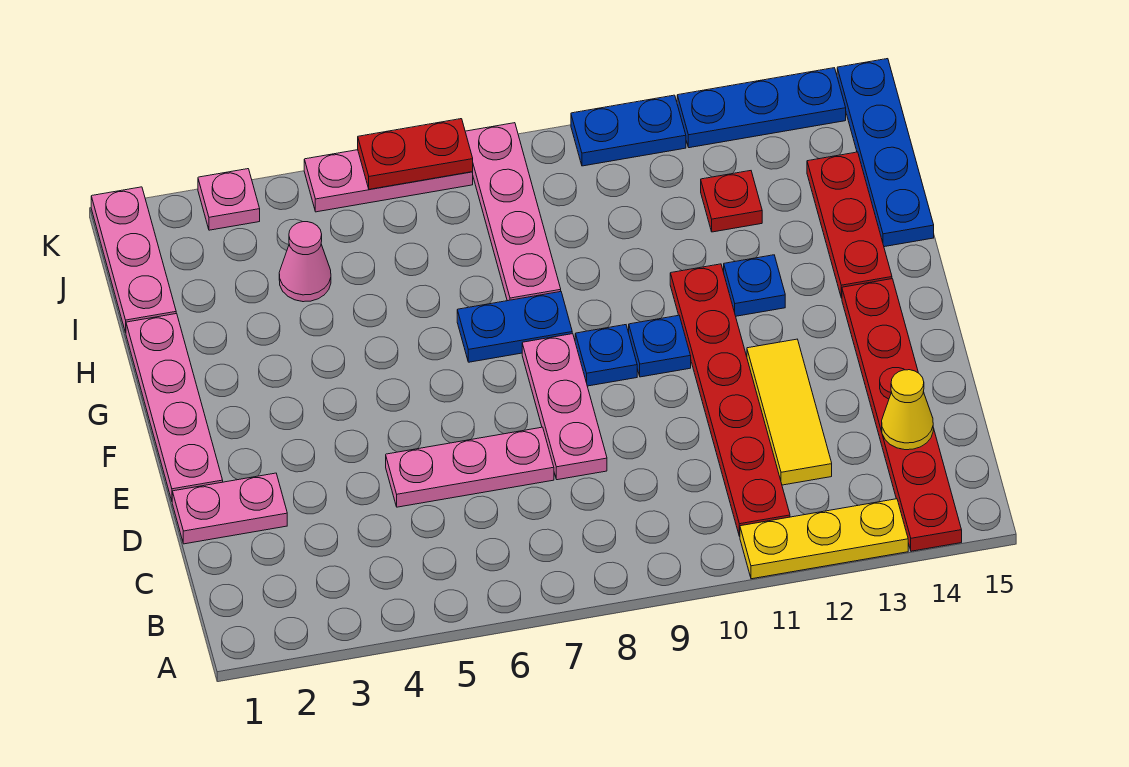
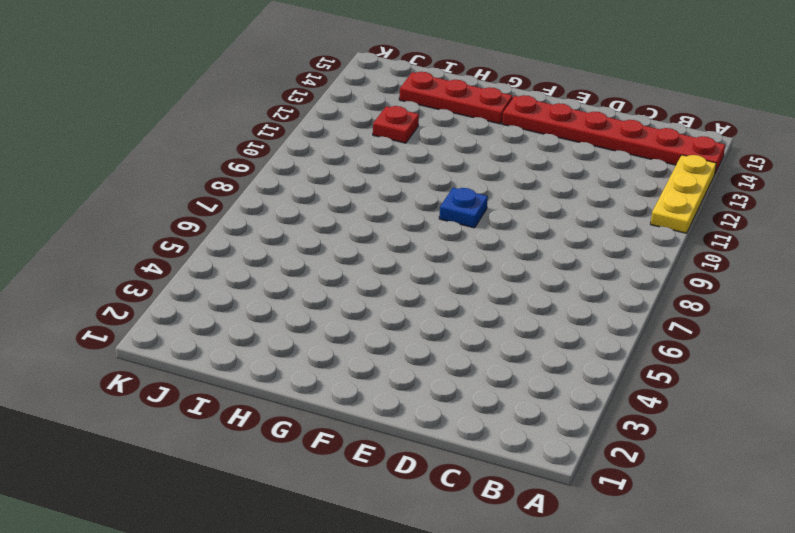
none -> red 1x6 plate [670,264,790,536]
none -> yellow 1x3 tile [747,339,832,485]
none -> pink 1x2 plate [172,473,287,544]

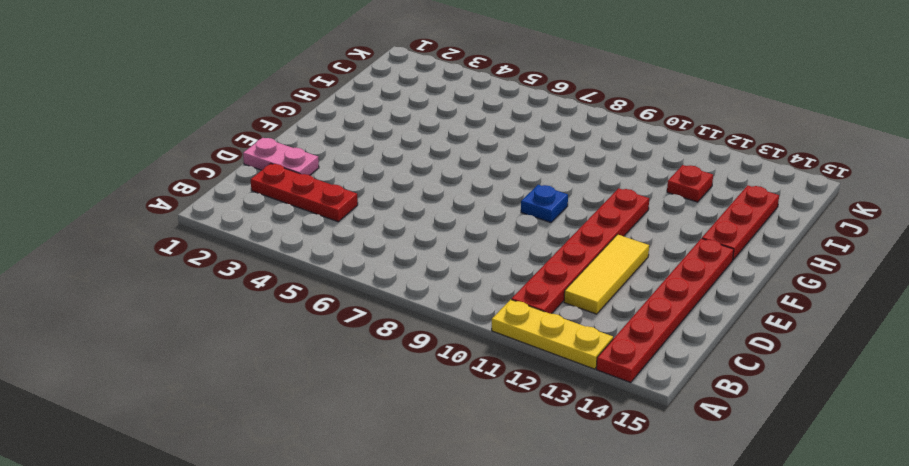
red 1x3 plate [251,163,358,222] -> none
none -> pink 1x3 plate [386,427,554,507]
none -> pink 1x3 plate [522,334,607,480]
none -> pink 1x4 plate [126,314,223,501]

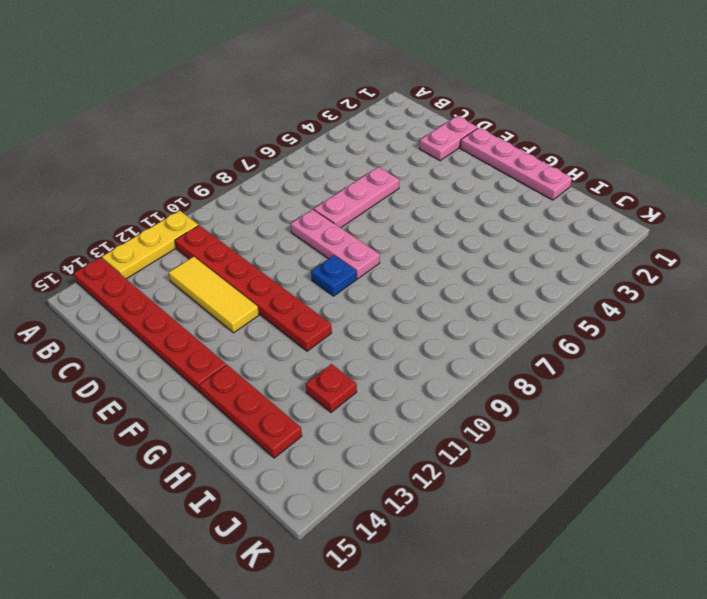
none -> blue 1x1 plate [629,315,691,377]
none -> blue 1x2 plate [457,292,572,362]
none -> blue 1x1 plate [724,255,785,316]

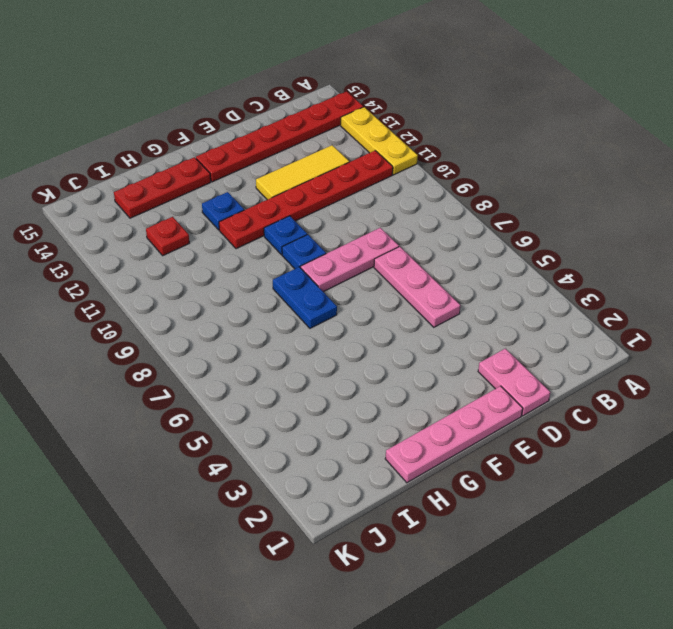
none -> pink 1x4 plate [465,123,561,301]
none -> blue 1x4 plate [837,59,934,247]
none -> pink 1x3 plate [91,187,176,333]

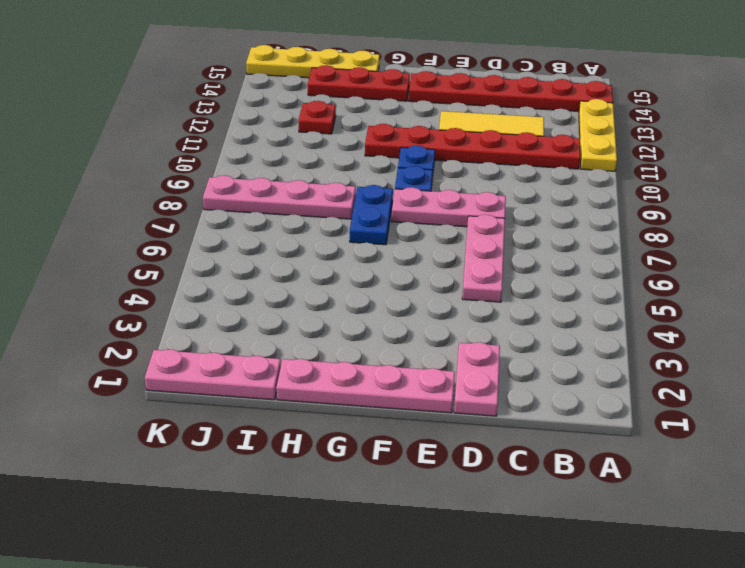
yellow 1x4 plate [246,45,380,78] -> blue 1x4 plate [837,59,934,247]
none -> blue 1x1 plate [724,255,785,316]
none -> pink 1x1 cone [279,222,331,302]
none -> pink 1x1 plate [198,169,260,230]

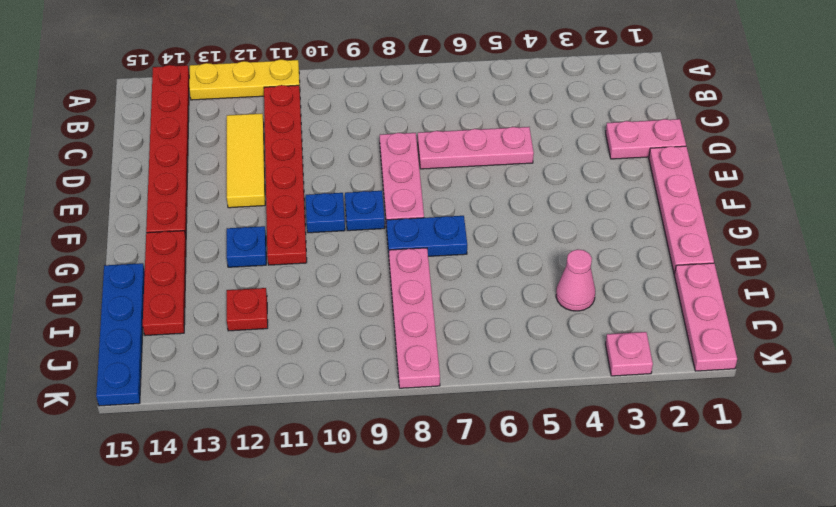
none -> pink 1x3 plate [304,150,473,212]
none -> blue 1x2 plate [571,95,686,166]
none -> blue 1x3 plate [677,68,846,148]

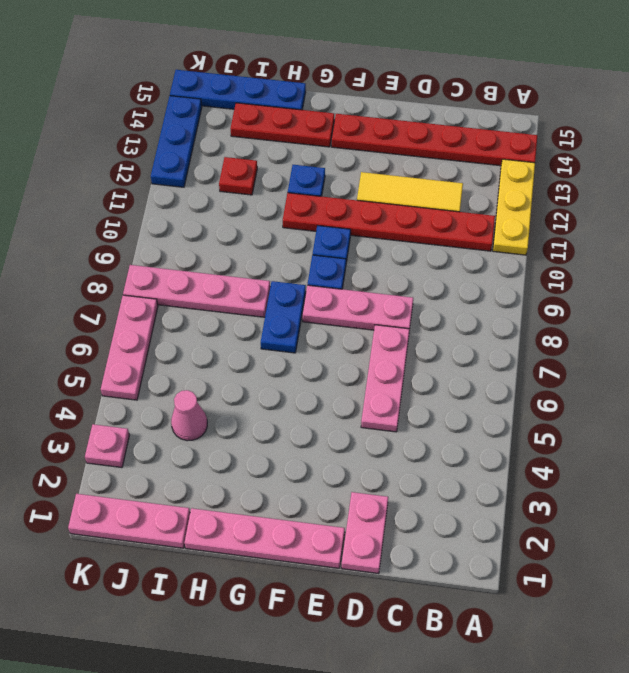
none -> blue 1x2 plate [571,95,686,166]
none -> yellow 1x1 cone [882,370,933,450]
none -> red 1x2 plate [358,119,473,189]

